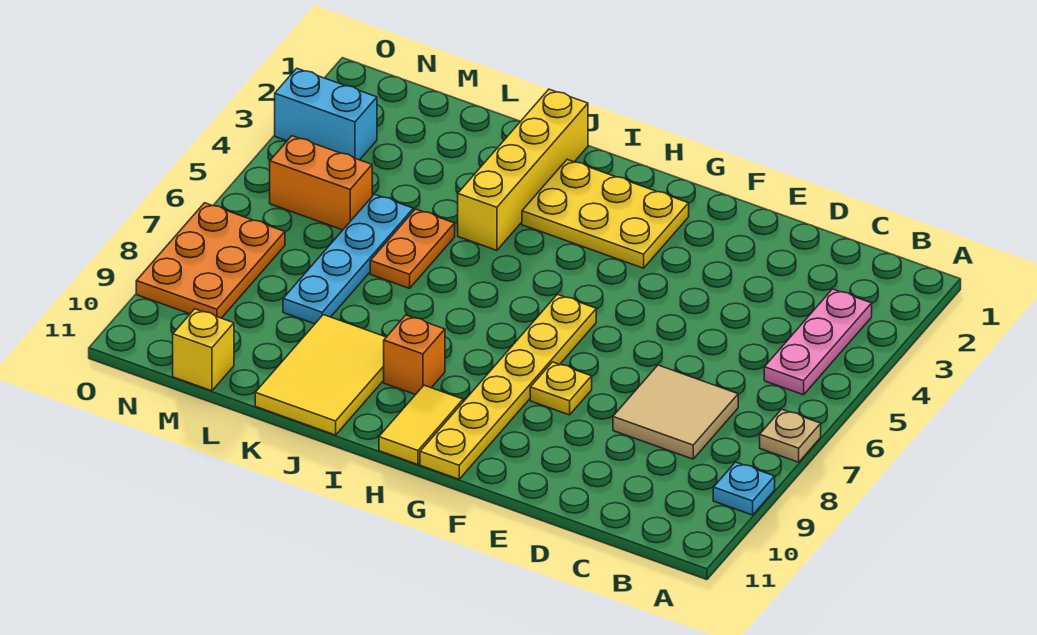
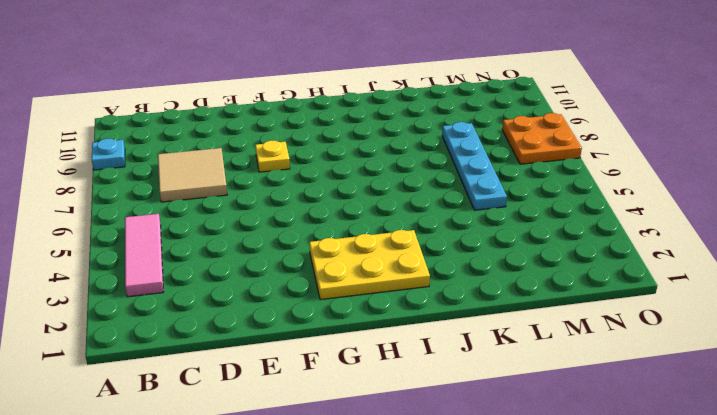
pink 1x3 tile [125,214,163,297] -> pink 1x3 plate [764,289,872,395]
orange 2x2 plate [502,113,582,164] -> orange 2x3 plate [136,203,285,318]
none -> tan 1x1 plate [760,409,821,462]
none -> yellow 1x6 plate [420,294,596,479]
none -> yellow 1x2 tile [379,385,463,465]

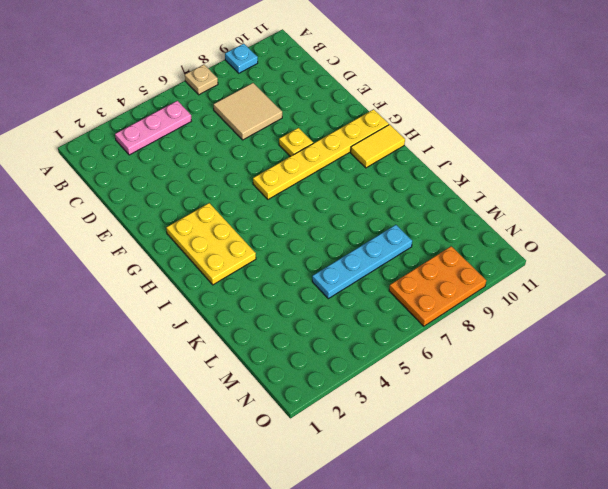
none -> orange 1x1 brick [384,315,445,395]
none -> yellow 1x4 brick [458,89,588,250]
none -> yellow 2x3 tile [255,315,386,435]

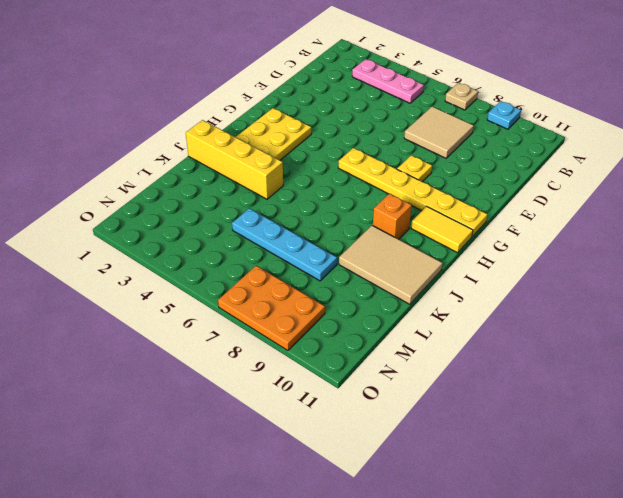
tan 2x3 tile [339,225,442,304] -> yellow 2x3 tile [255,315,386,435]
none -> orange 1x2 plate [370,209,455,288]
none -> orange 1x2 brick [270,136,372,230]
none -> yellow 1x1 brick [173,309,234,391]

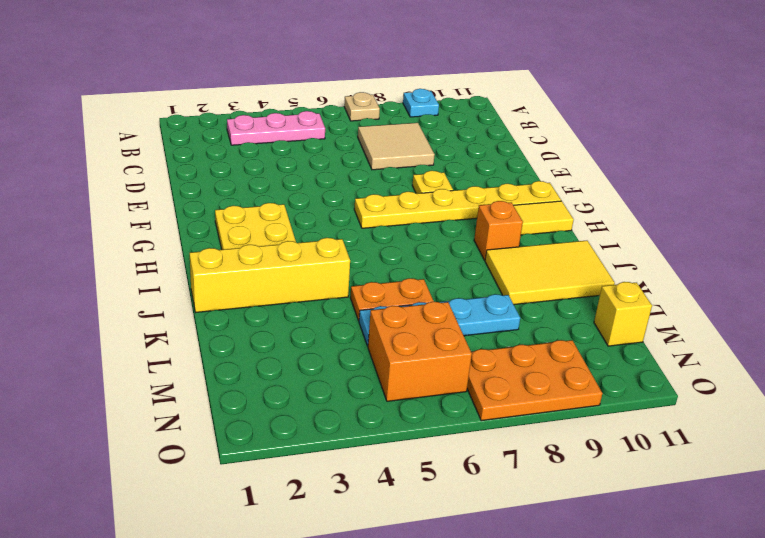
orange 2x2 brick [368,301,472,401] -> orange 1x2 brick [270,136,372,230]
none -> cyan 1x2 brick [275,68,377,160]

